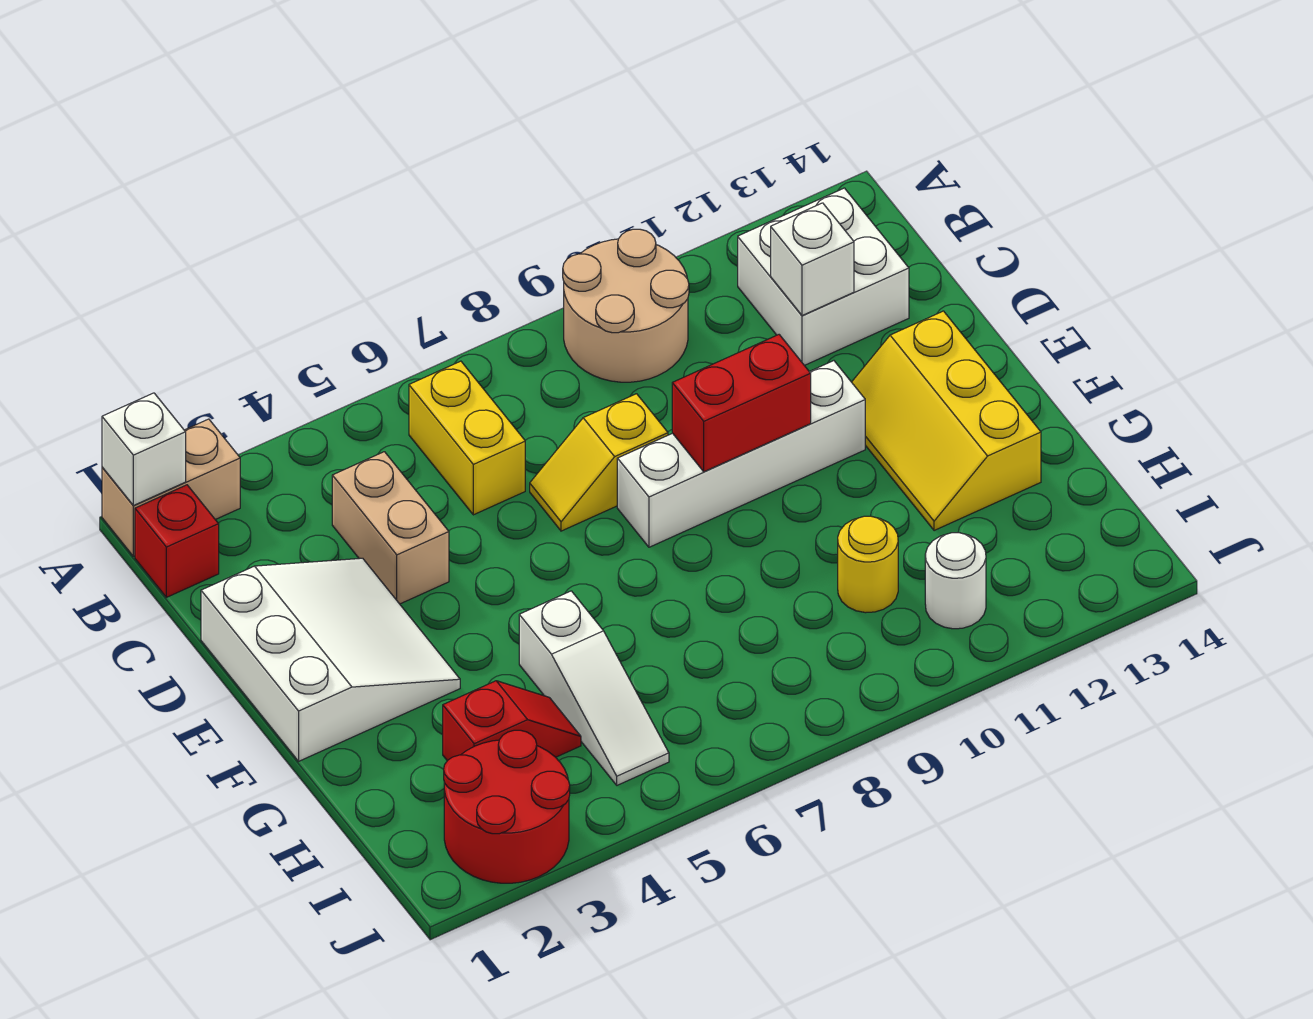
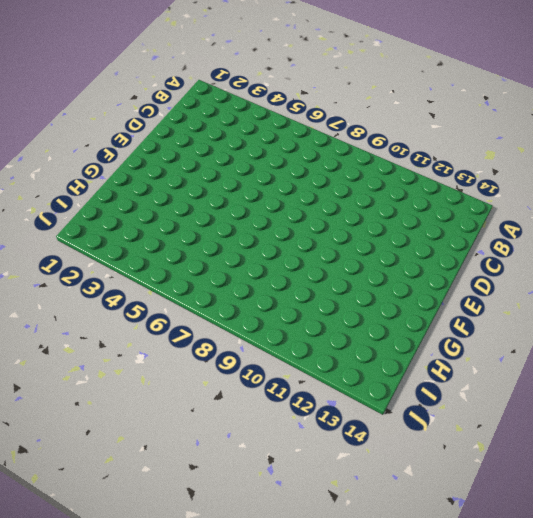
none -> tan 1x2 brick [102,419,240,556]
none -> tan 2x2 round brick [563,229,689,382]
none -> red 1x1 brick [135,485,219,597]

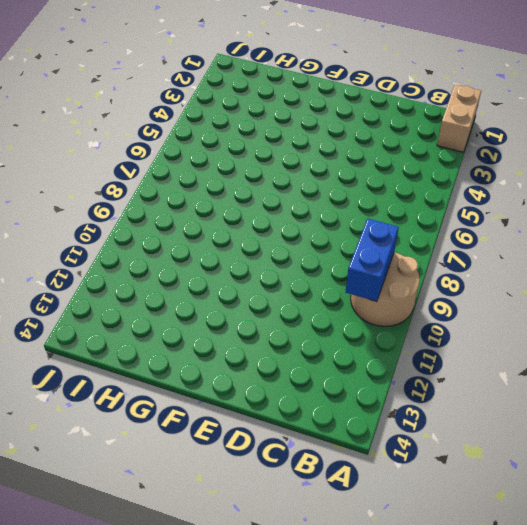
blue 1x2 brick [346,219,399,302] -> none
none -> red 1x1 brick [135,485,219,597]
none -> yellow 1x2 brick [409,361,525,515]
none -> white 2x2 brick [738,188,909,366]

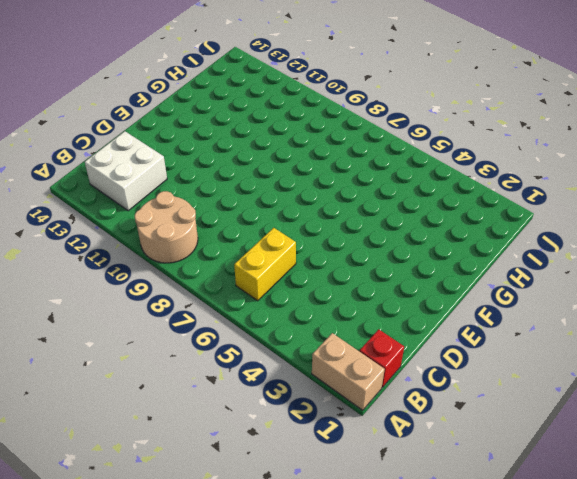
none -> tan 1x2 brick [332,452,449,604]
none -> white 3x3 slope [201,558,460,761]
none -> yellow 1x2 slope [530,394,668,531]

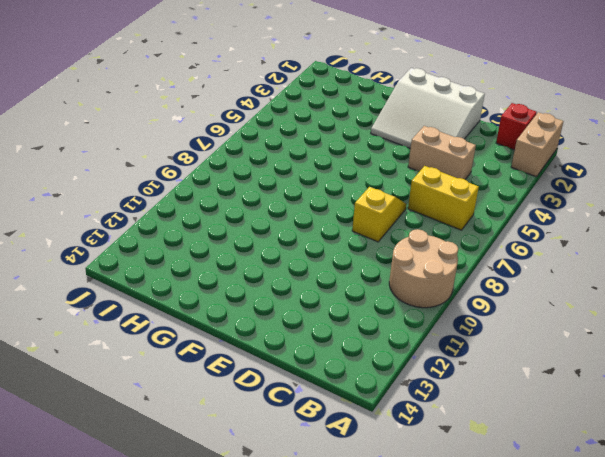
none -> white 2x2 brick [738,188,909,366]
none -> white 1x4 brick [617,361,865,547]
none -> yellow 2x3 slope [852,311,1041,531]

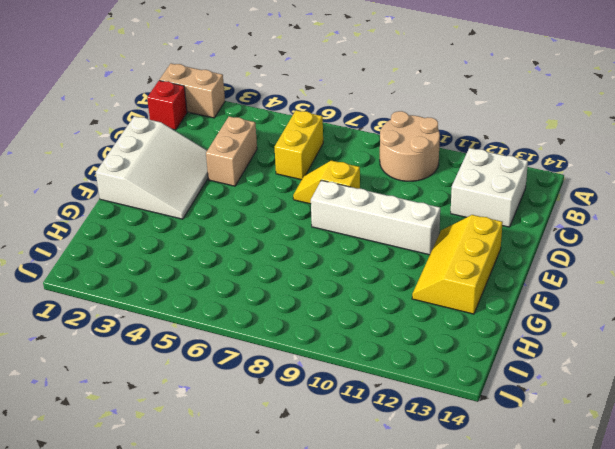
none -> white 1x3 slope [519,591,669,785]
none -> red 1x2 slope [443,681,581,761]
none -> yellow 1x1 round brick [838,516,898,613]

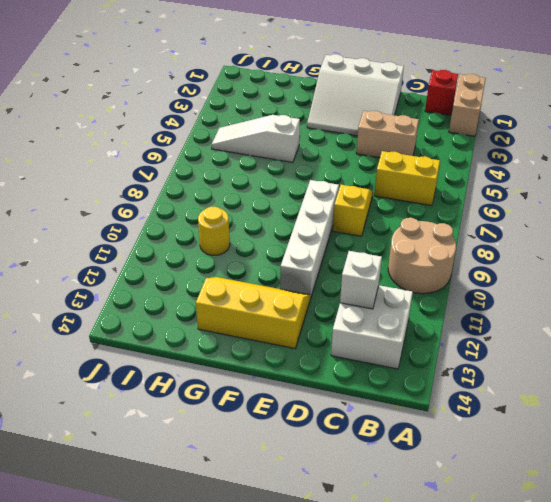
none -> red 1x2 slope [443,681,581,761]
none -> red 2x2 round brick [444,730,570,883]
none -> white 1x1 round brick [925,533,986,629]

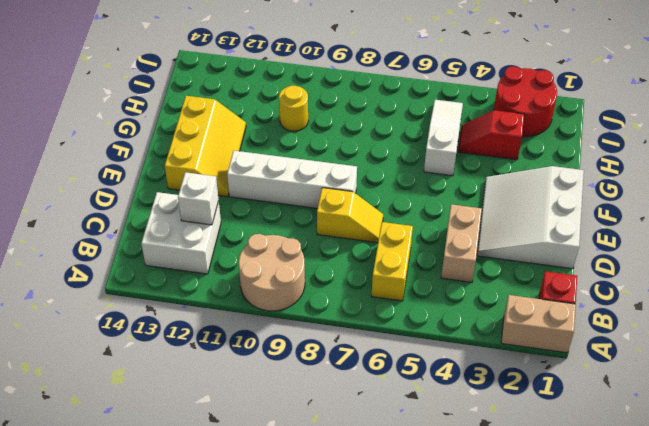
none -> white 1x1 round brick [925,533,986,629]
none -> white 1x1 brick [102,393,186,506]
none -> red 1x2 brick [672,335,811,472]

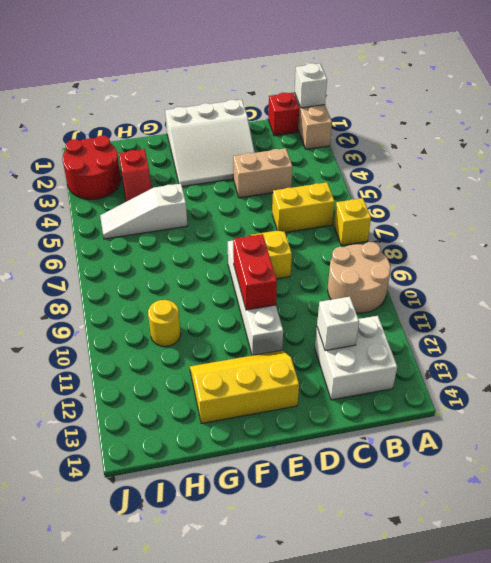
yellow 1x1 brick [334,198,371,245] -> none
none -> white 1x1 round brick [925,533,986,629]

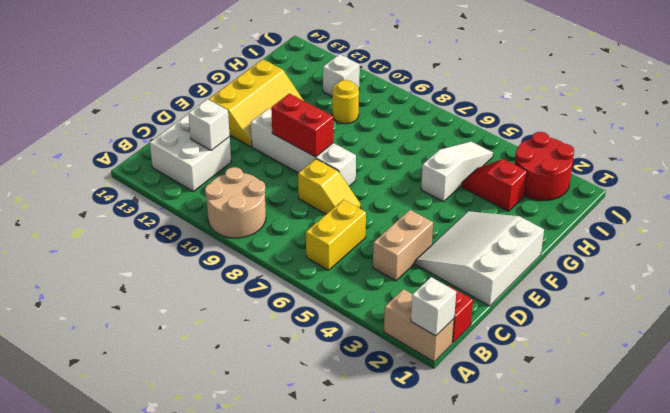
white 1x1 brick [323,54,360,96] -> white 1x1 round brick [925,533,986,629]

